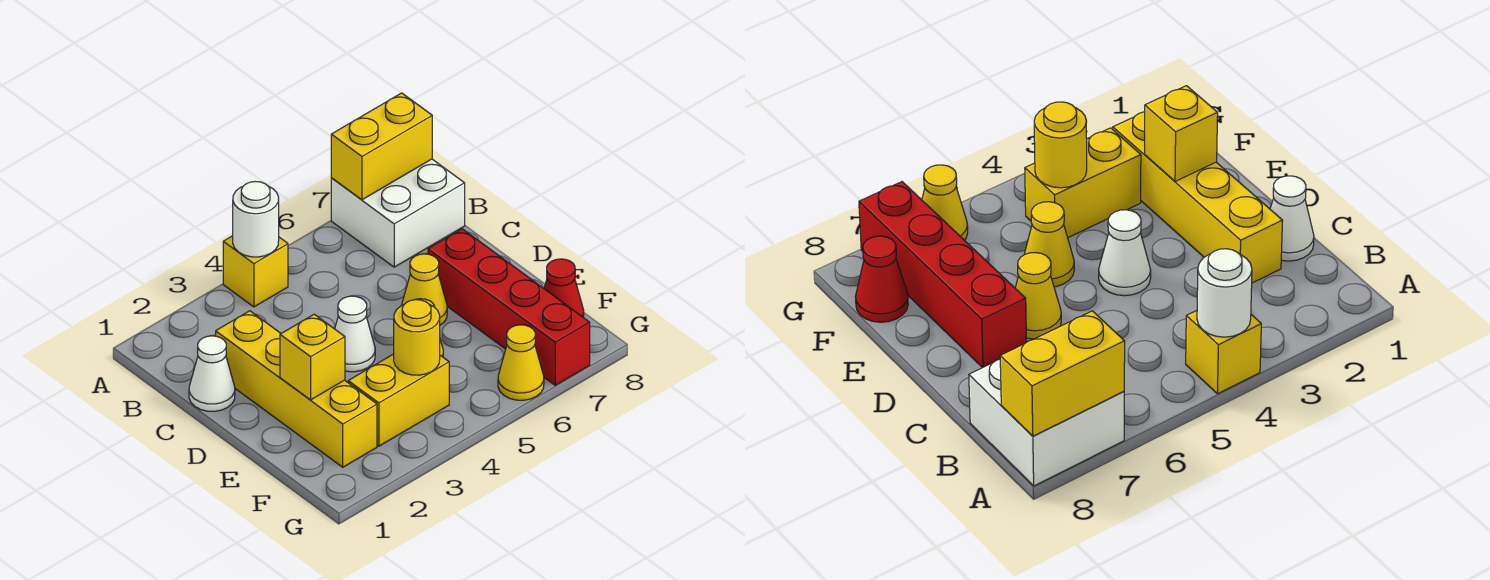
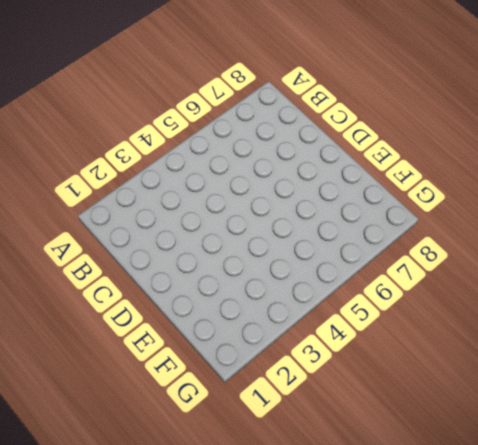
none -> yellow 1x1 brick [223,236,288,307]
none -> white 2x2 brick [331,159,465,267]
none -> white 1x1 cone [189,336,235,411]

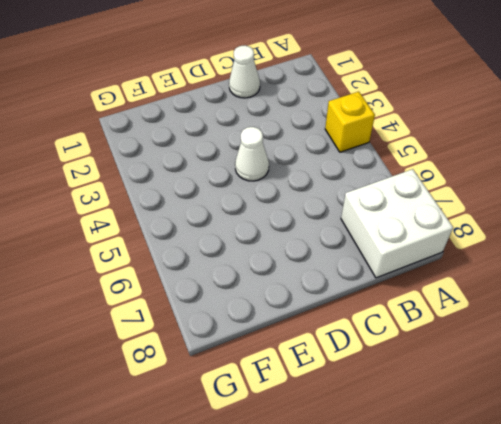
none -> yellow 1x4 brick [216,311,377,467]
none -> yellow 1x1 cone [402,254,447,325]
none -> red 1x4 brick [428,229,590,385]

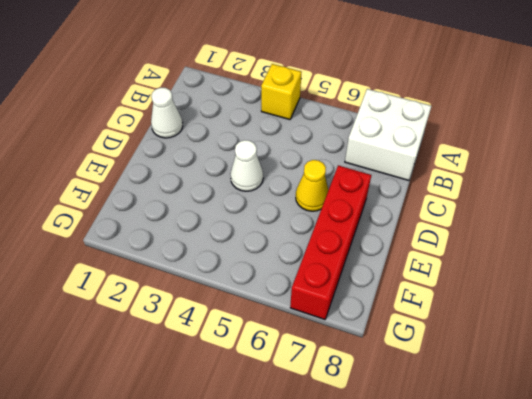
none -> yellow 1x4 brick [216,311,377,467]
none -> yellow 1x1 cone [1024,202,1074,287]
none -> yellow 1x2 brick [348,354,449,446]

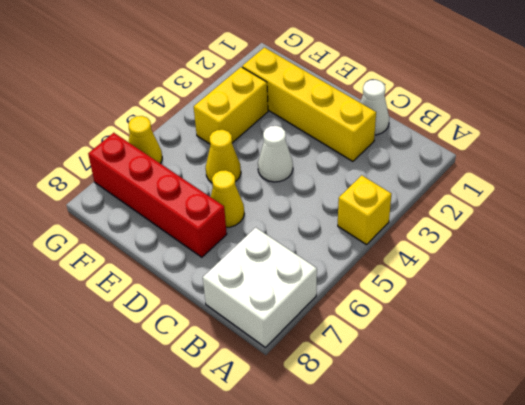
none -> red 1x1 cone [544,259,584,318]
none -> white 1x1 round brick [233,181,279,257]
none -> yellow 1x2 brick [331,93,432,200]

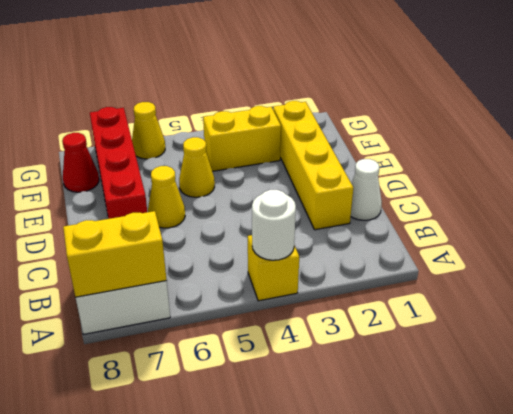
none -> white 1x1 cone [335,296,375,372]
none -> yellow 1x1 brick [280,314,345,400]
none -> yellow 1x1 round brick [394,300,440,375]

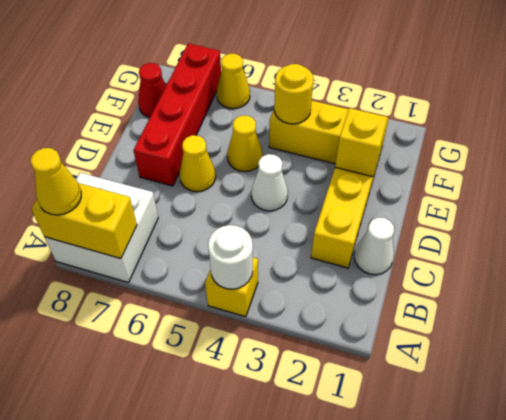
yellow 1x1 cone [30,148,81,215] -> none

